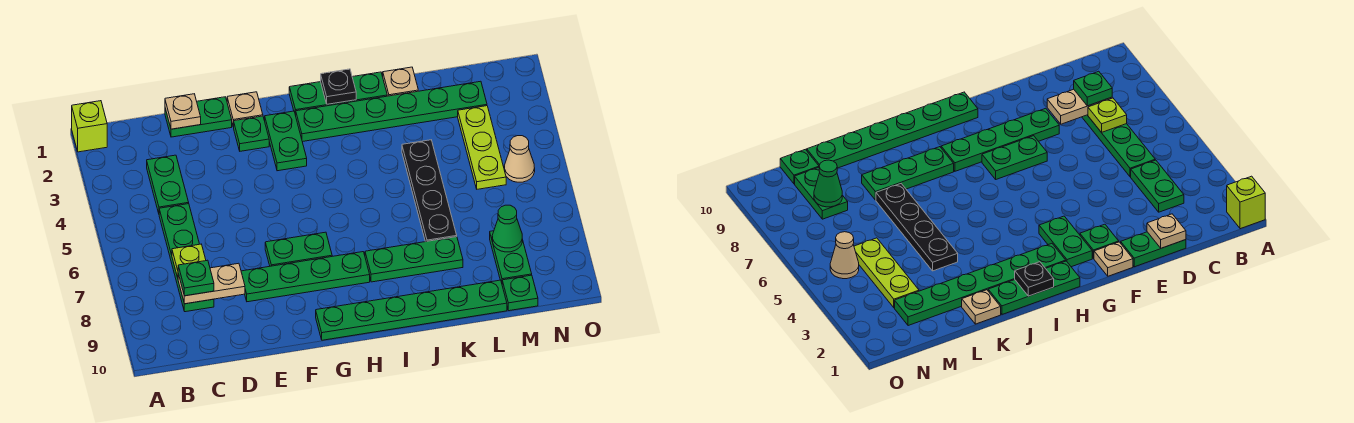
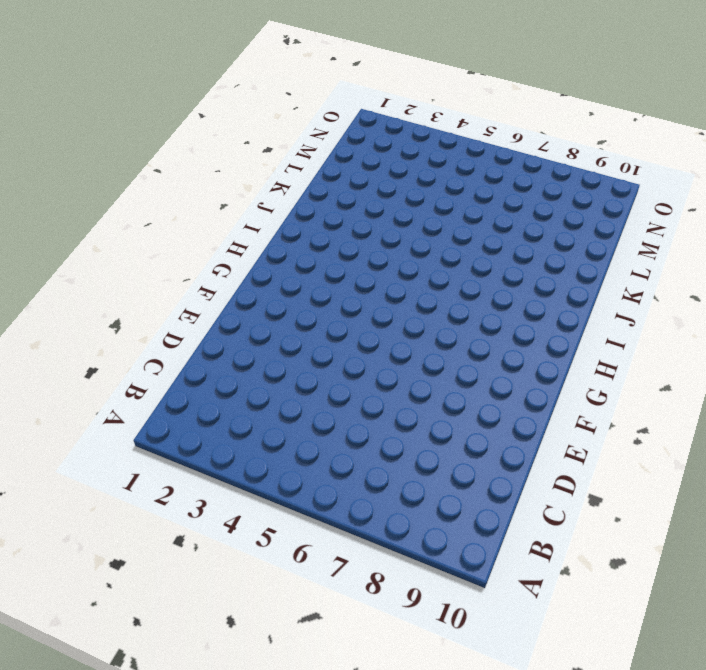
none -> lime 1x1 brick [72,101,107,152]
none -> green 1x2 plate [147,155,189,213]
none -> green 1x4 plate [159,204,214,312]

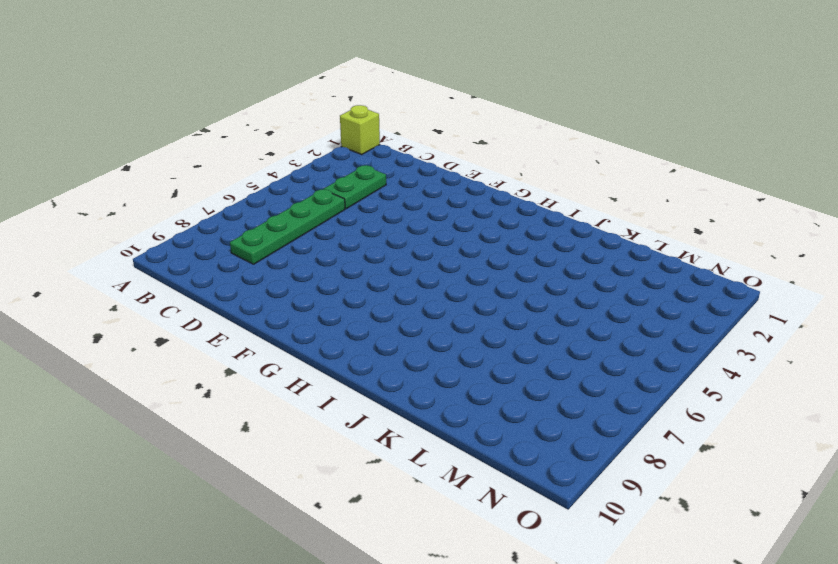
none -> green 1x2 plate [165,97,232,137]
none -> green 1x4 plate [241,252,370,302]
none -> tan 1x1 plate [227,92,263,127]

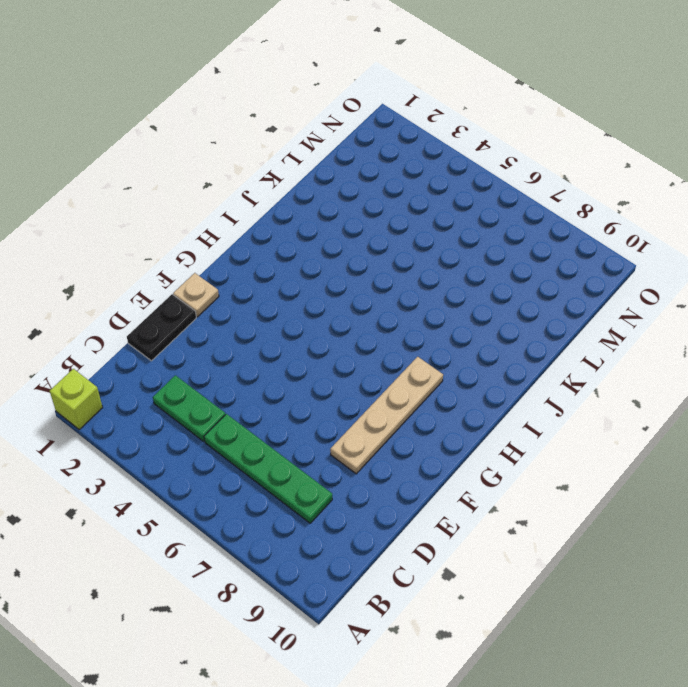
black 1x2 plate [127,294,196,361] -> green 1x2 plate [165,97,232,137]
tan 1x4 plate [330,357,443,474] -> green 1x4 plate [241,252,370,302]
none -> green 1x1 plate [234,116,269,151]
none -> green 1x2 plate [265,232,332,266]
none -> green 1x2 plate [265,111,307,171]

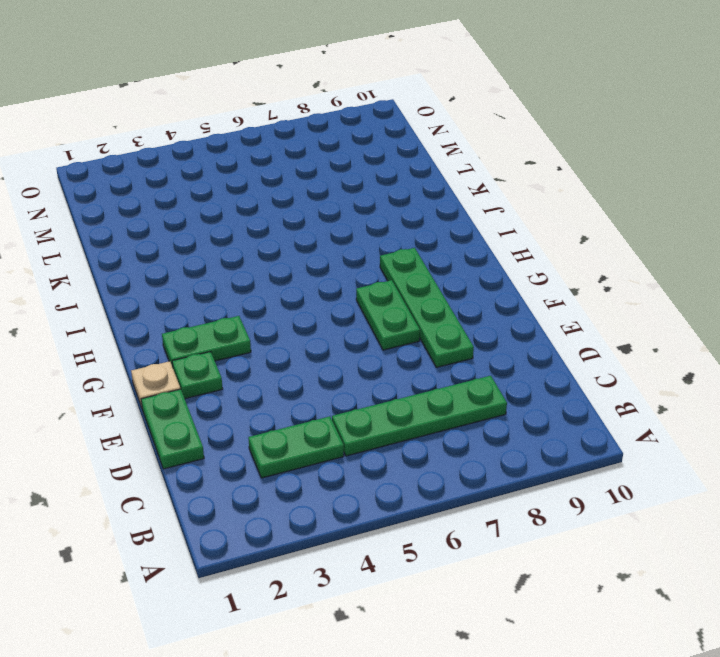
none -> lime 1x1 brick [72,101,107,152]
none -> green 1x6 plate [316,280,507,340]
none -> green 1x3 plate [289,72,387,115]

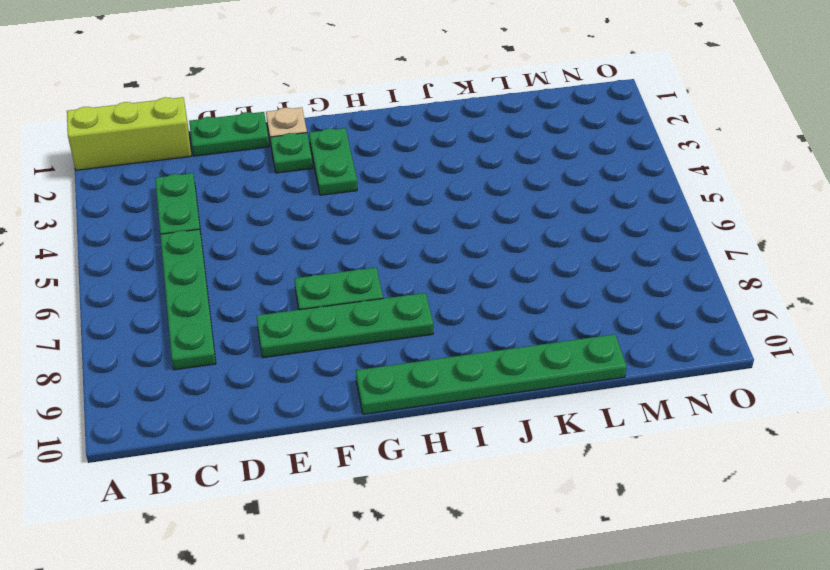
lime 1x3 brick [67,97,192,170] -> lime 1x1 brick [72,101,107,152]
none -> green 1x3 plate [289,72,387,115]
none -> green 1x6 plate [296,81,487,142]
none -> green 1x3 plate [365,237,463,282]

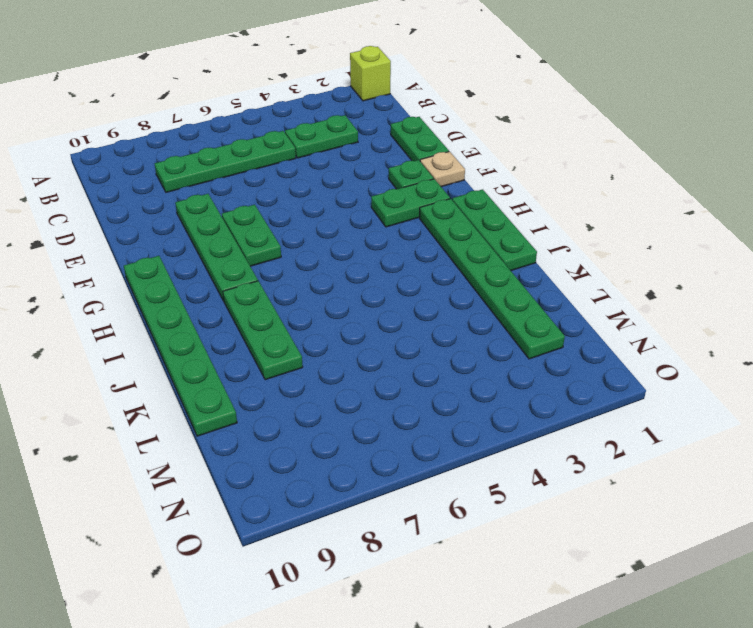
none -> tan 1x1 plate [383,67,418,96]
none -> black 1x4 plate [402,140,457,242]
none -> lime 1x3 plate [458,106,506,189]

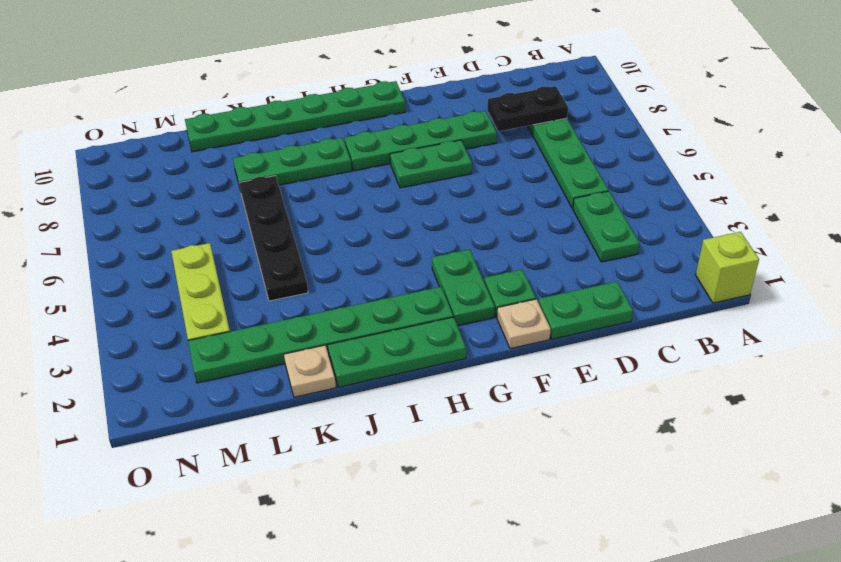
black 1x2 plate [487,86,568,131] -> tan 1x2 plate [178,263,245,304]
none -> green 1x2 plate [490,231,532,283]
none -> green 1x1 plate [502,275,538,311]
none -> tan 1x1 cone [504,136,535,182]

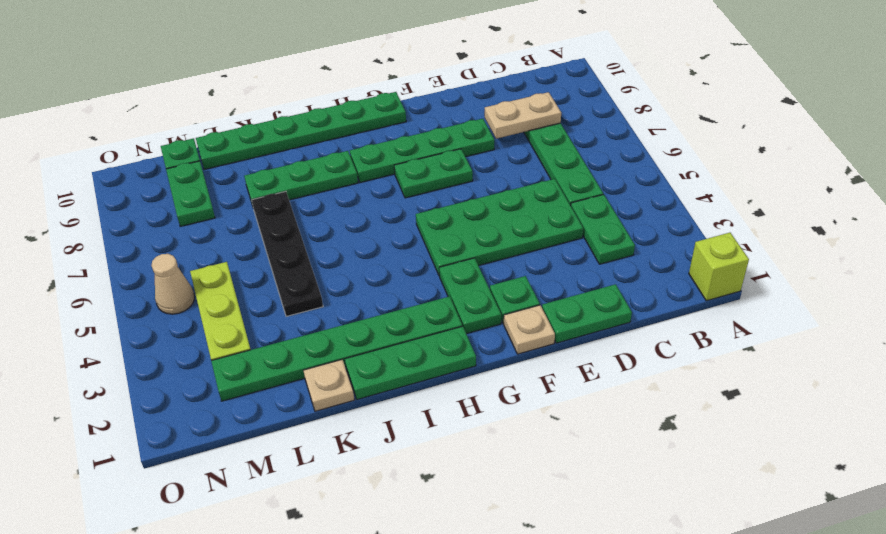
green 2x4 plate [416,179,583,276] -> none
none -> lime 1x1 plate [172,244,206,278]
none -> tan 1x1 plate [165,94,201,129]
none -> black 1x1 plate [321,69,356,104]

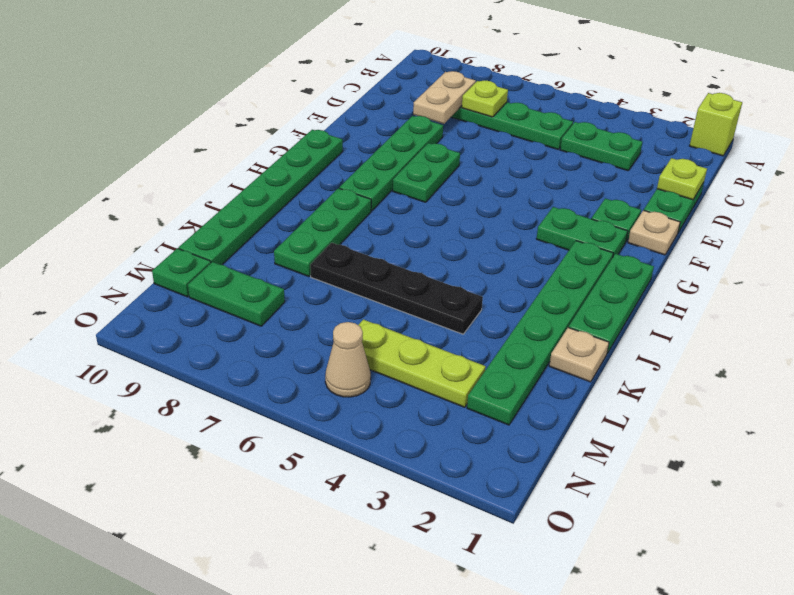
lime 1x1 plate [657,158,707,200] -> tan 1x1 plate [165,94,201,129]
none -> black 1x1 plate [321,69,356,104]
none -> green 1x1 cone [492,205,522,252]
none -> green 1x1 plate [178,260,214,296]

